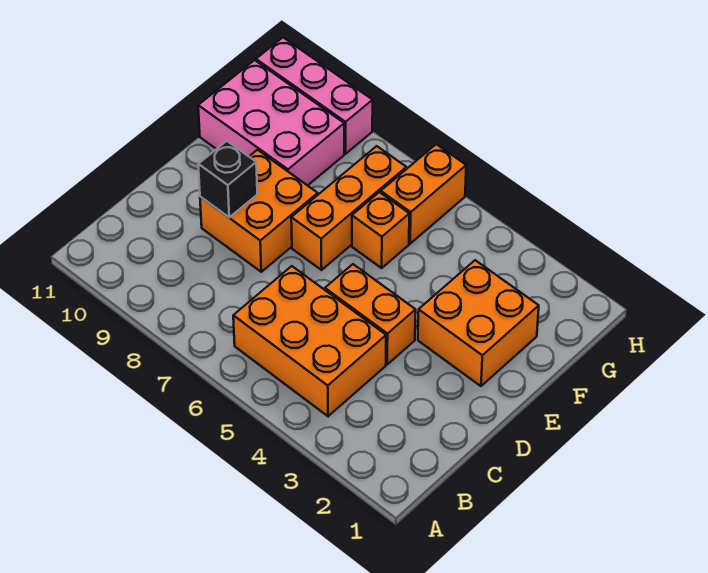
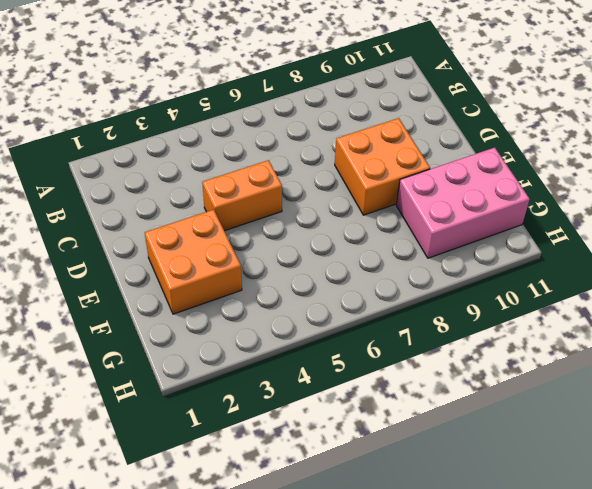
none -> orange 2x3 brick [233,266,386,416]
none -> orange 1x3 brick [291,146,406,270]

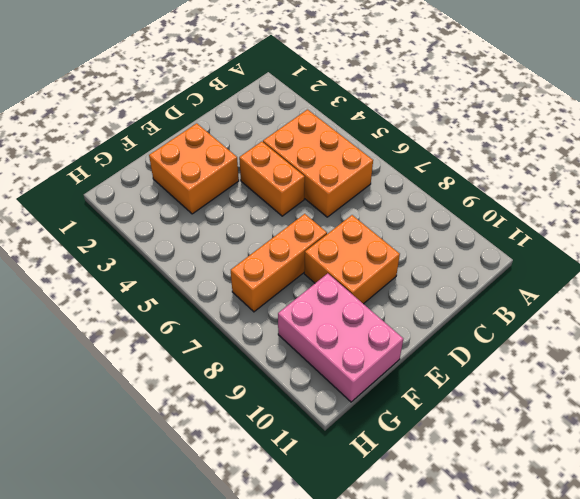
none -> orange 1x1 brick [352,192,409,268]
none -> orange 1x2 brick [381,144,466,244]

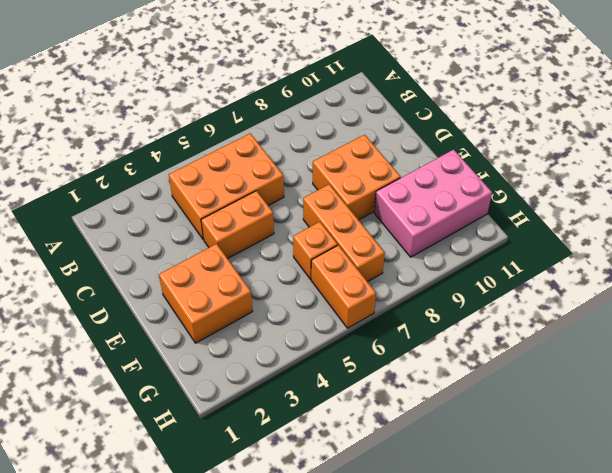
none -> pink 1x3 brick [256,38,373,154]
none -> black 1x1 brick [198,141,257,217]

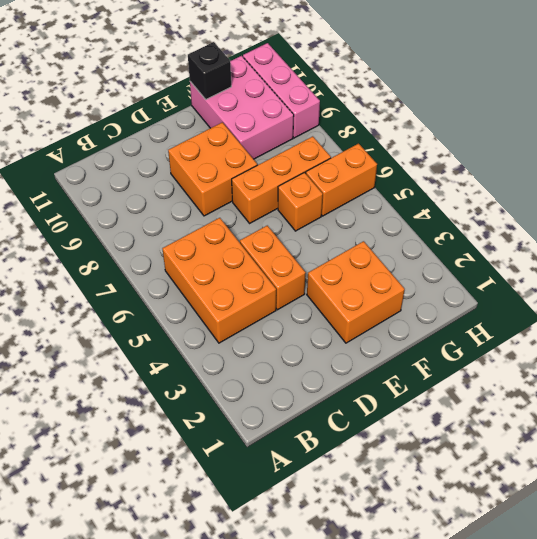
black 1x1 brick [188,42,231,99] -> black 1x1 brick moved to [198,141,257,217]

